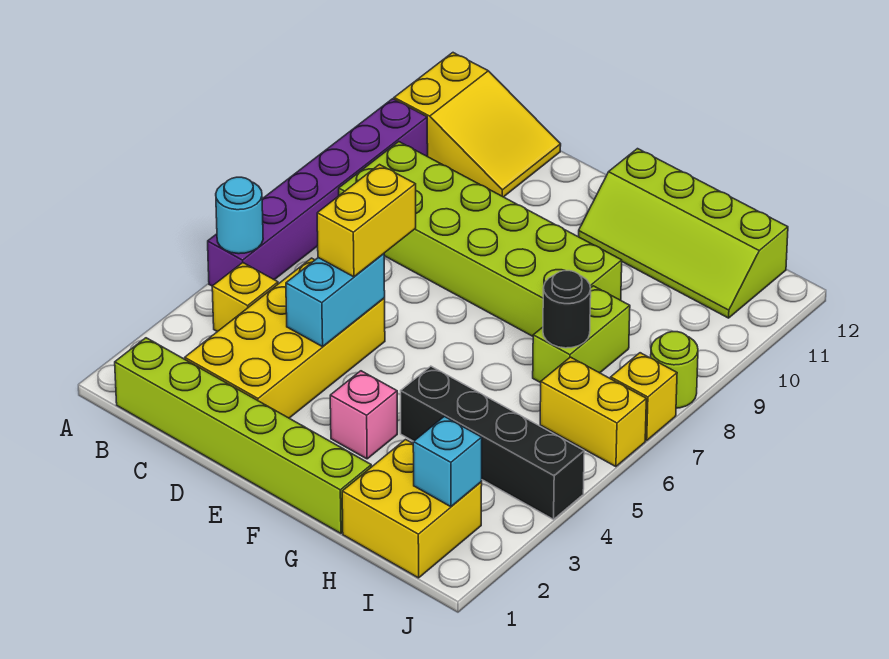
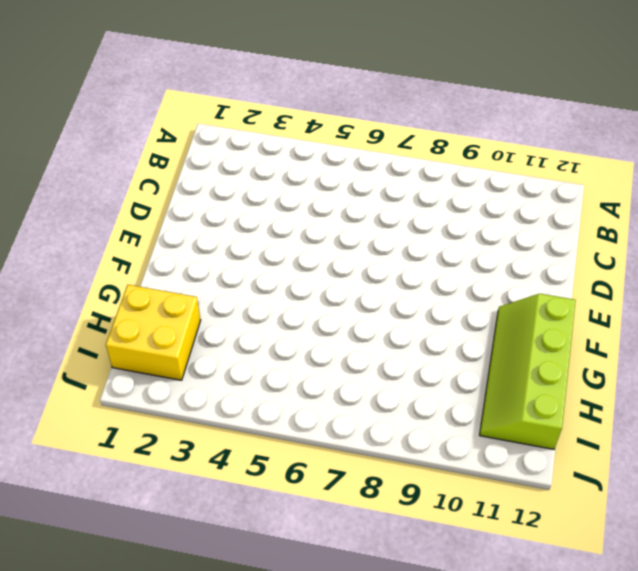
none -> purple 1x6 brick [208,99,428,286]
none -> yellow 2x3 slope [394,53,561,197]
none -> lime 1x6 brick [115,338,371,533]

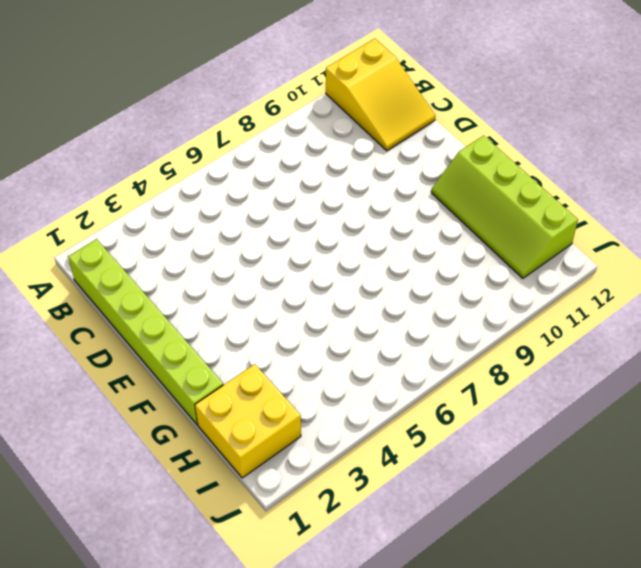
none -> purple 1x6 brick [208,99,428,286]
none -> yellow 1x1 brick [212,263,278,332]
none -> lime 2x6 brick [339,142,622,336]

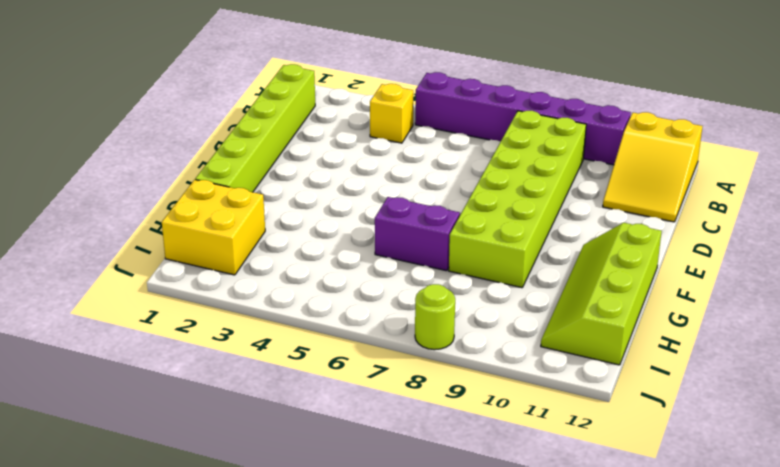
purple 1x2 brick [375,197,460,271] -> none
none -> yellow 2x4 brick [185,258,385,418]
none -> pink 1x1 brick [330,371,397,459]
none -> black 1x4 brick [401,366,584,519]

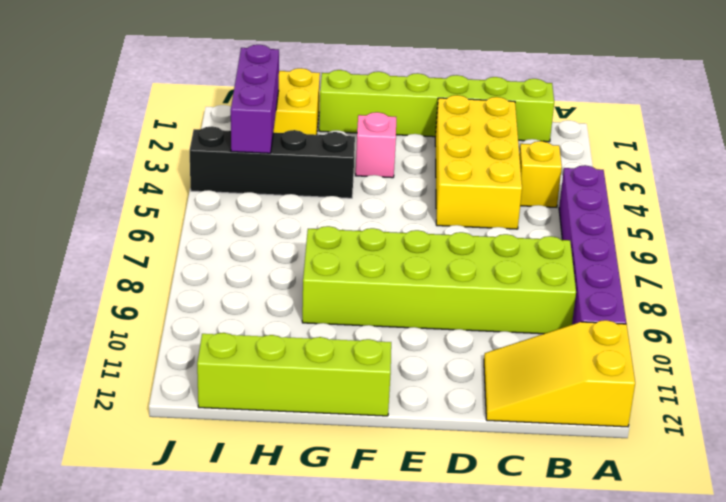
purple 1x3 brick [231,45,279,153] -> cyan 1x1 brick [413,416,482,507]
none -> lime 1x2 brick [533,286,630,383]
none -> yellow 1x2 brick [540,357,646,467]
none -> yellow 1x1 brick [611,353,677,440]

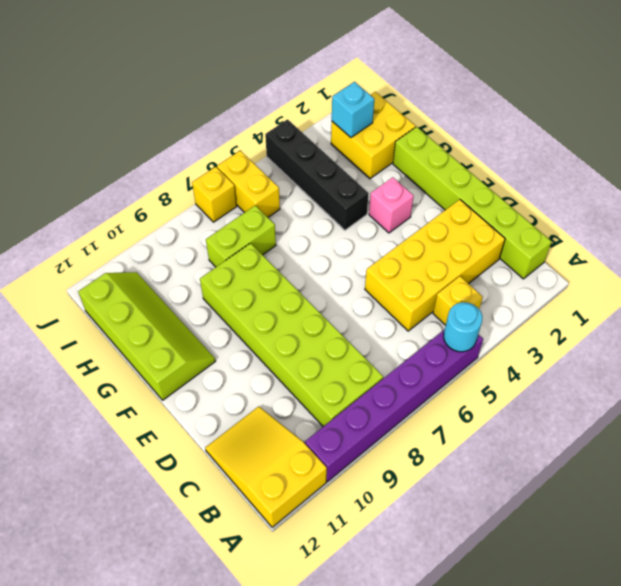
none -> lime 1x1 round brick [651,332,698,408]
none -> cyan 1x2 brick [286,254,385,347]
none -> black 1x1 round brick [543,271,591,348]

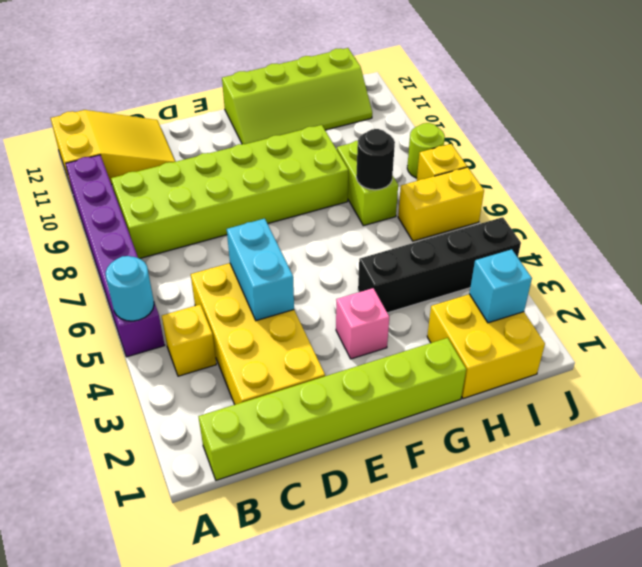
none -> yellow 1x2 brick [317,165,416,277]

